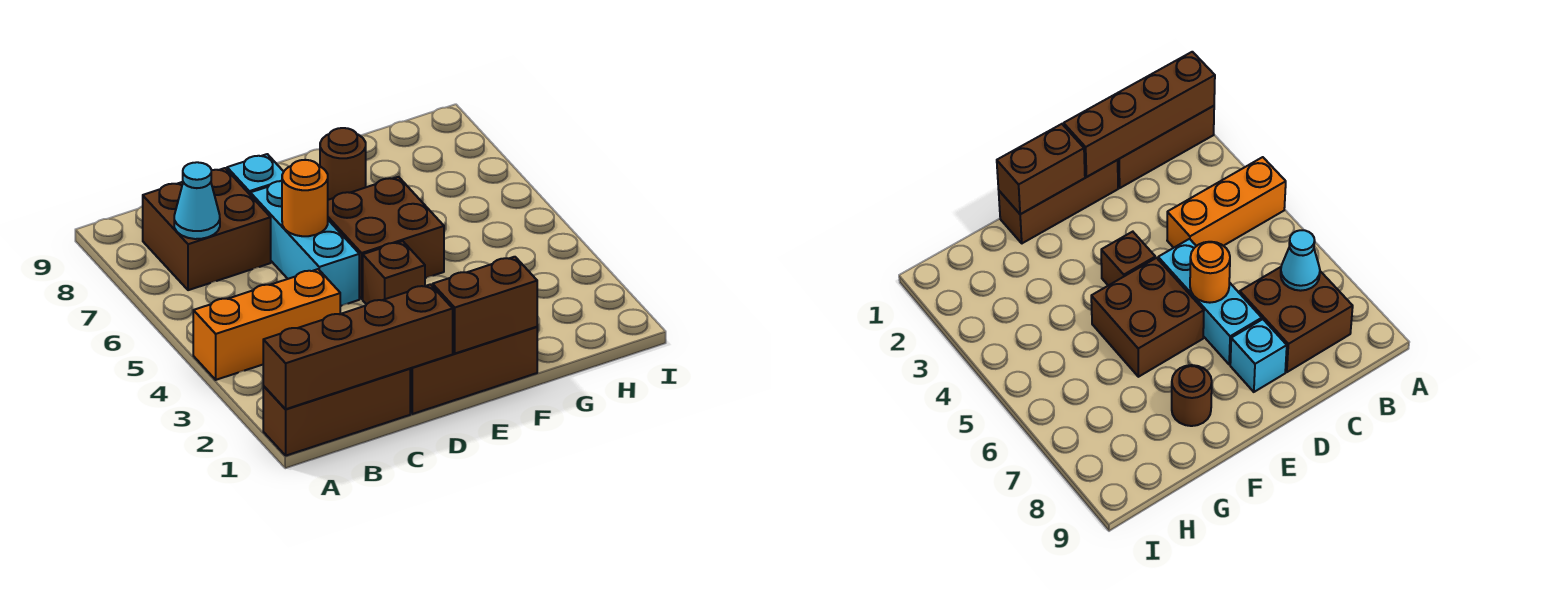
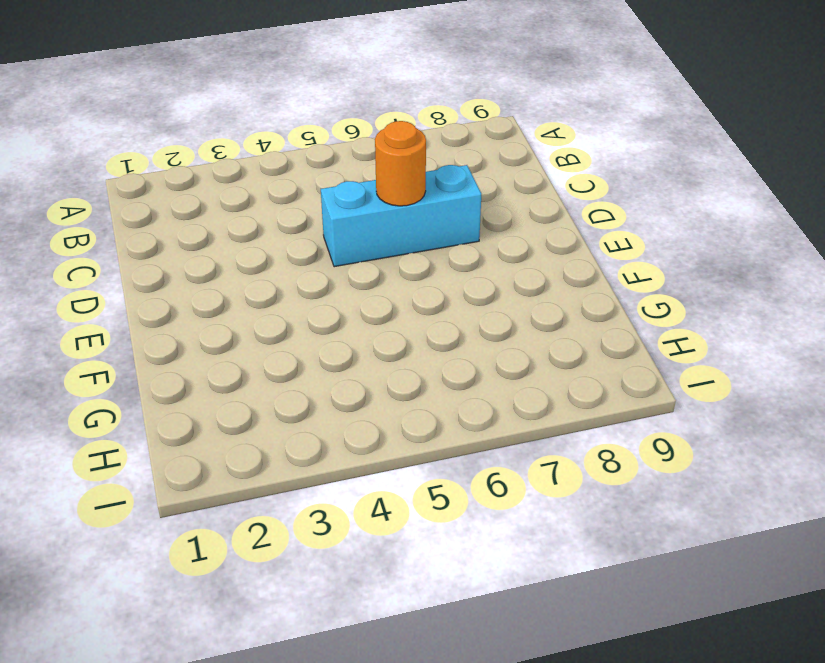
none -> brown 1x3 brick [263,369,410,456]
none -> orange 1x3 brick [193,269,340,380]
none -> brown 2x2 brick [143,168,271,290]

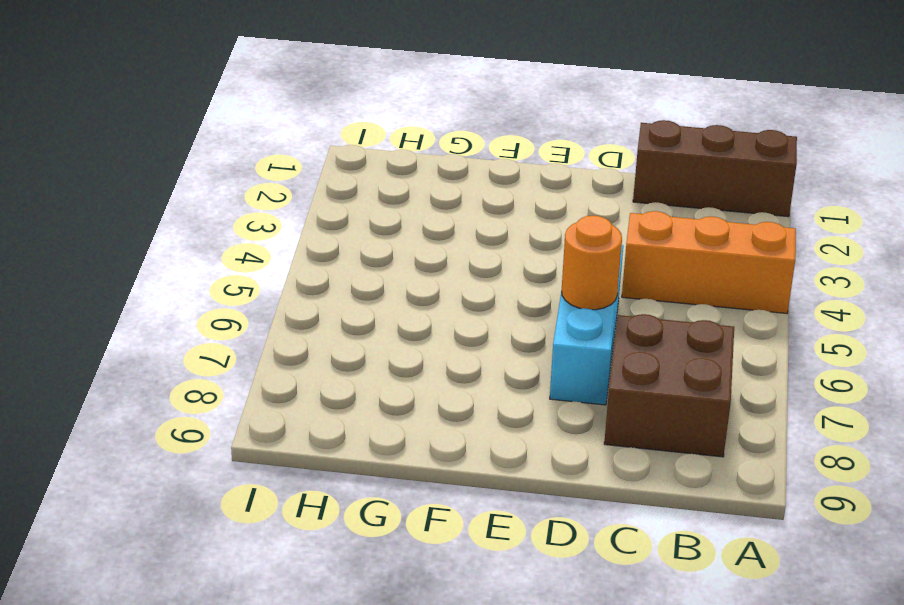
none -> brown 1x3 brick [410,327,537,414]
none -> cyan 1x1 brick [227,154,284,194]
none -> brown 1x1 brick [363,241,425,304]

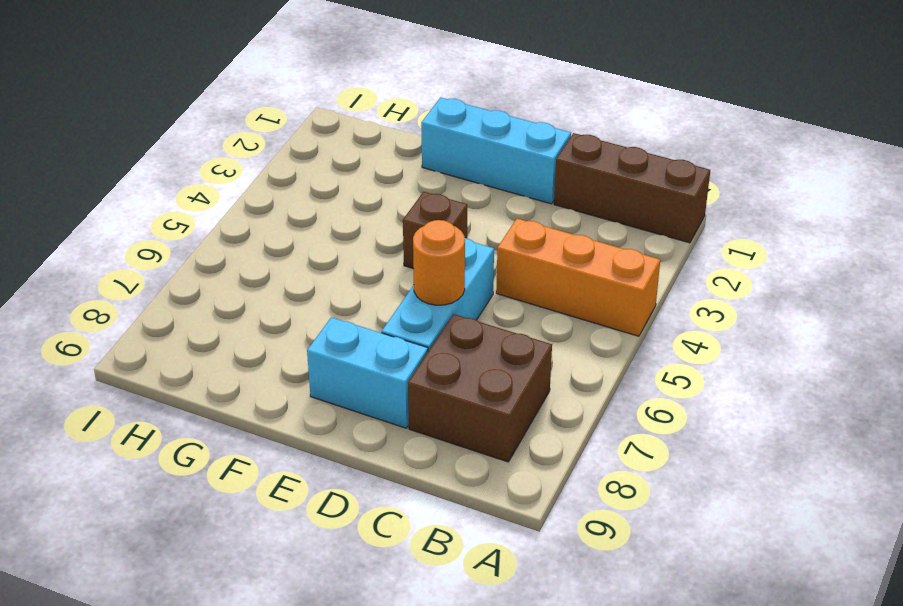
cyan 1x3 brick [421,98,571,204] -> brown 1x3 brick [410,327,537,414]
cyan 1x2 brick [307,317,428,428] -> cyan 1x1 brick [227,154,284,194]
none -> brown 2x2 brick [328,177,444,299]
none -> brown 1x1 round brick [320,128,366,200]
none -> brown 1x4 brick [263,284,453,409]

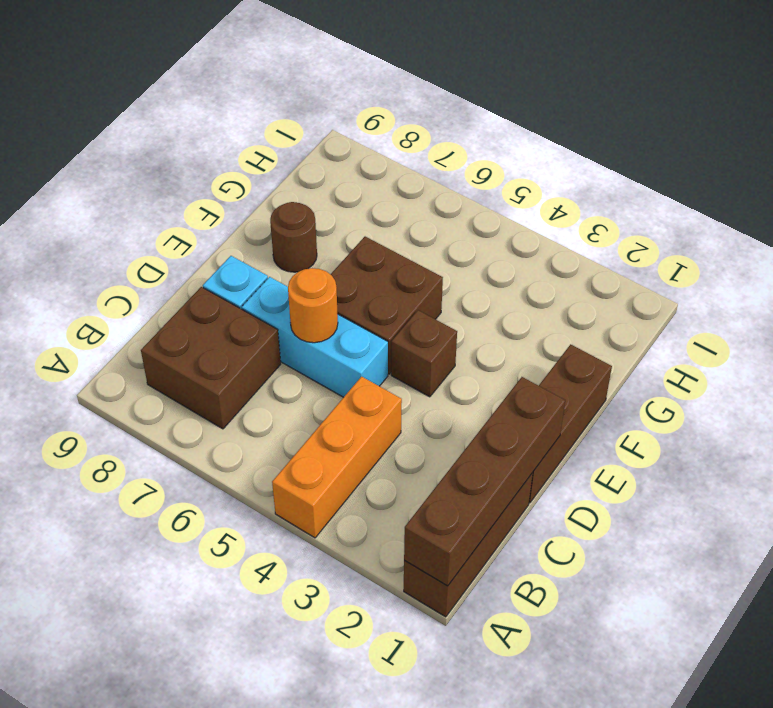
none -> cyan 1x1 cone [174,162,220,239]
none -> brown 1x2 brick [433,257,537,353]

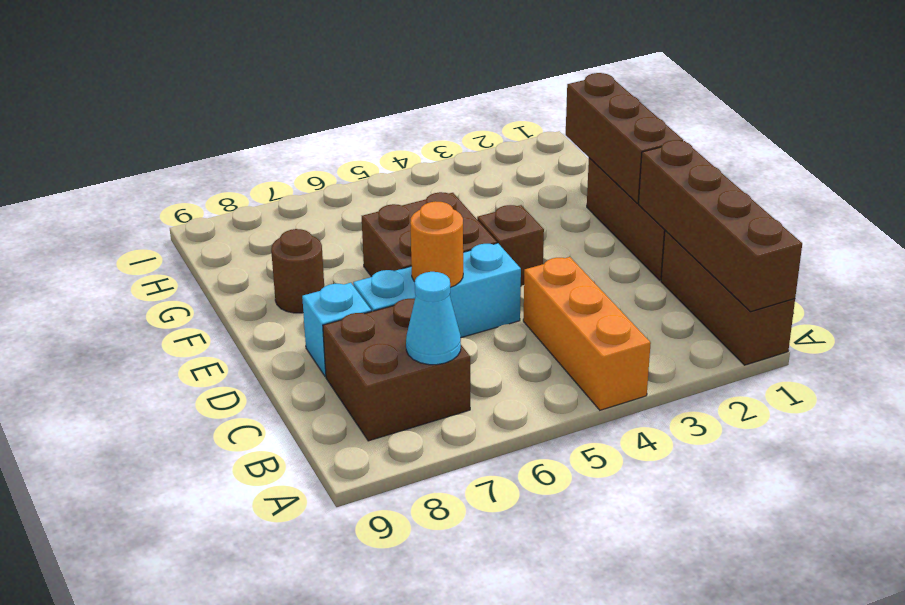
brown 1x3 brick [566,73,683,203] -> brown 1x2 brick [433,257,537,353]

